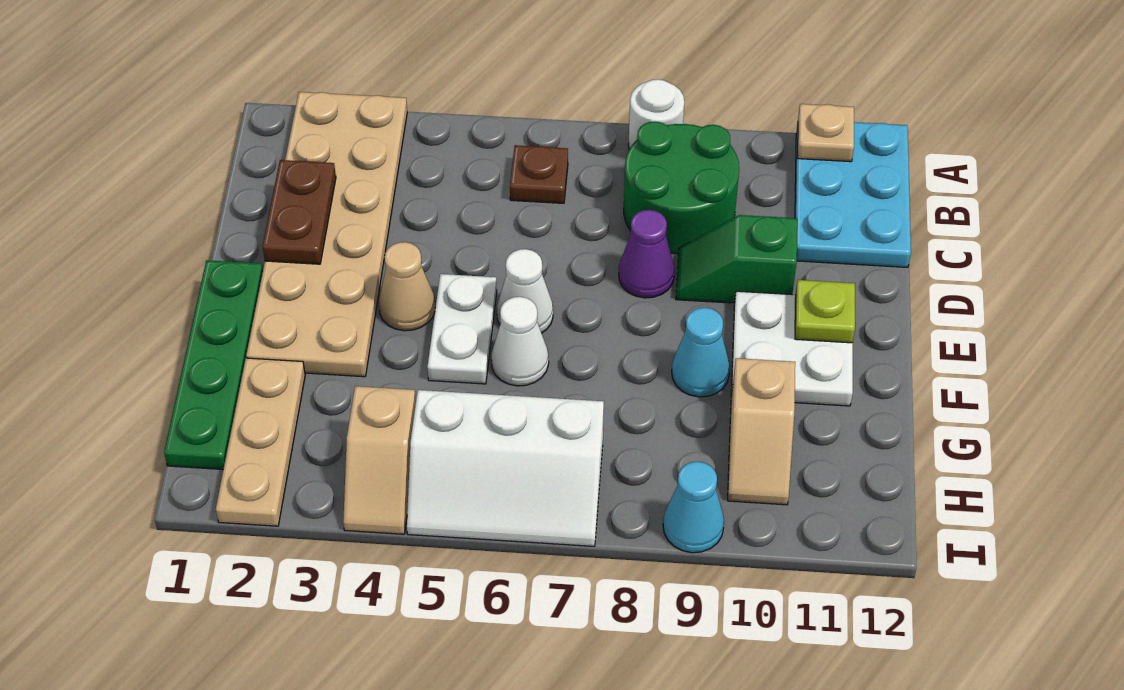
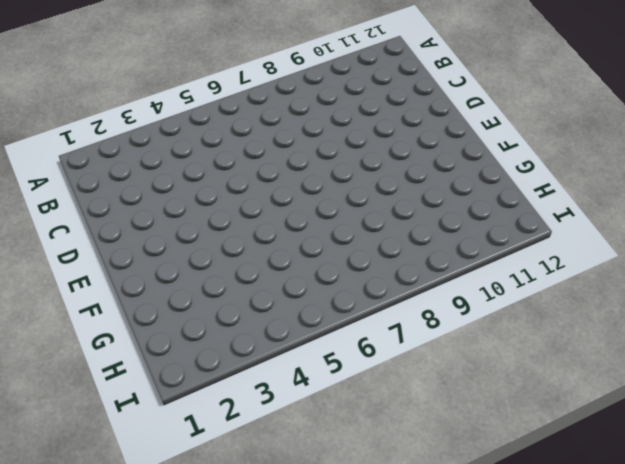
none -> tan 2x6 plate [246,92,407,377]
none -> white 1x1 round brick [628,79,684,149]
none -> cyan 2x3 plate [795,122,911,267]

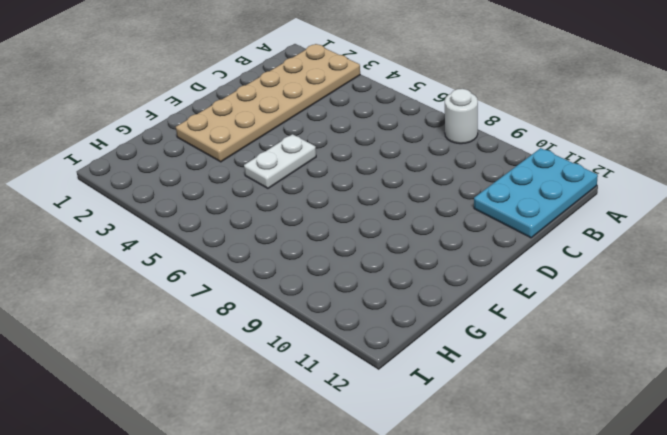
none -> brown 1x1 plate [510,145,568,203]
none -> green 2x2 round brick [624,122,739,254]
none -> purple 1x1 cone [619,210,675,298]

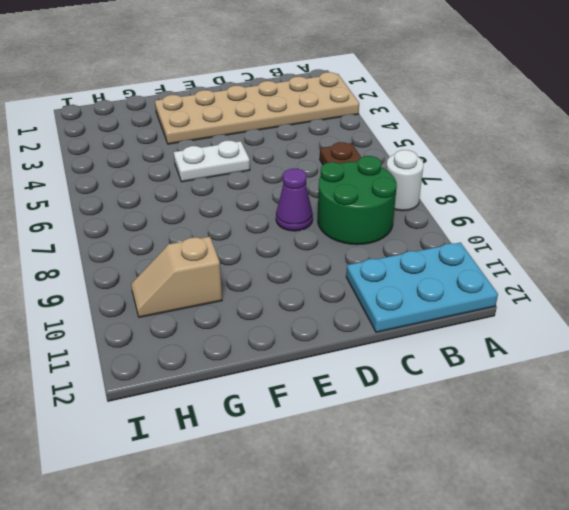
none -> green 1x2 slope [676,215,797,303]
none -> green 1x4 plate [164,260,263,469]
none -> tan 1x1 cone [379,242,435,331]

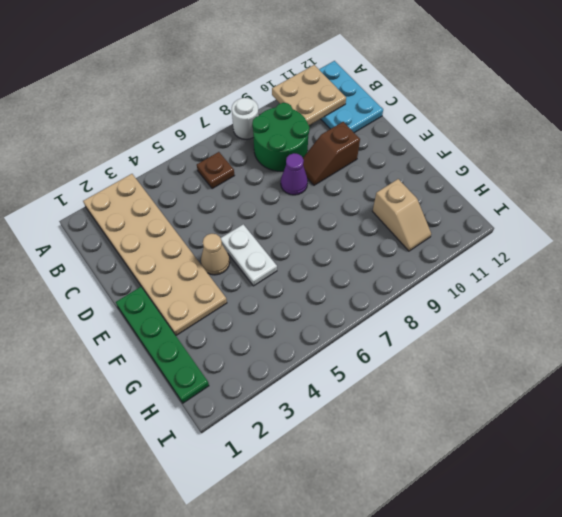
tan 2x2 plate [272,65,346,125] -> tan 1x1 plate [798,104,854,162]
brown 1x2 slope [303,122,360,185] -> green 1x2 slope [676,215,797,303]
none -> white 1x1 cone [497,249,553,333]
none -> white 2x2 plate [731,291,853,406]
none -> white 1x1 cone [491,297,549,386]

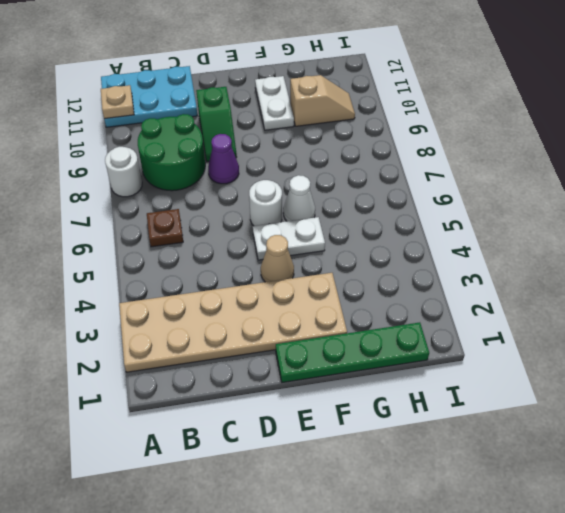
white 1x1 round brick [249,180,282,226] -> white 1x1 cone [497,249,553,333]
white 1x2 plate [255,76,294,130] -> white 2x2 plate [731,291,853,406]
none -> cyan 1x1 cone [672,308,730,397]
none -> tan 1x3 plate [216,358,305,526]
none -> tan 1x2 slope [343,386,416,534]

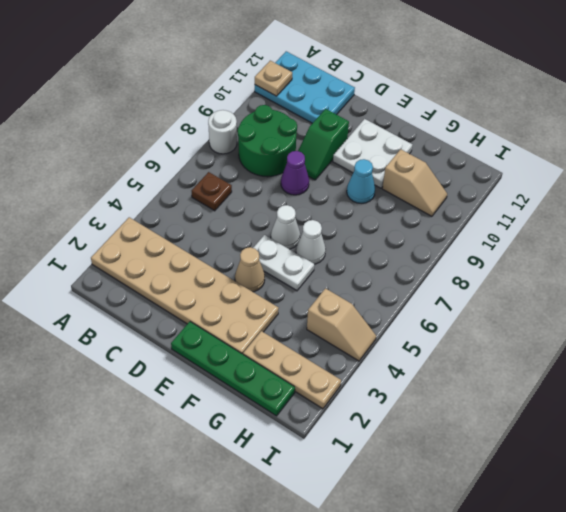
none -> white 2x3 slope [407,390,604,546]
none -> cyan 1x1 cone [663,462,724,553]
none -> brown 1x2 plate [262,160,336,264]

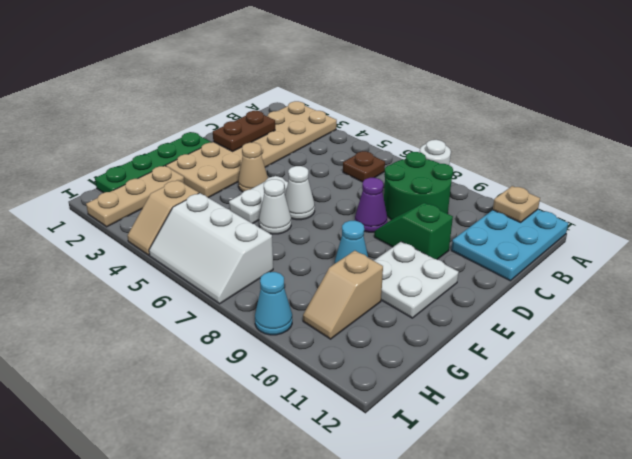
none -> lime 1x1 plate [795,280,855,343]

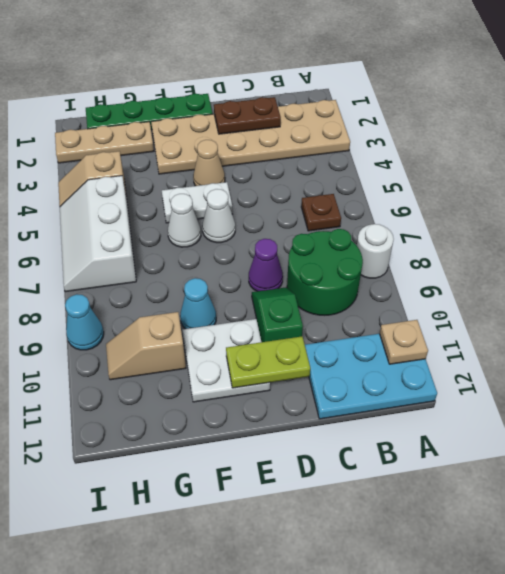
lime 1x2 plate [226,337,310,388] -> lime 1x1 plate [795,280,855,343]

